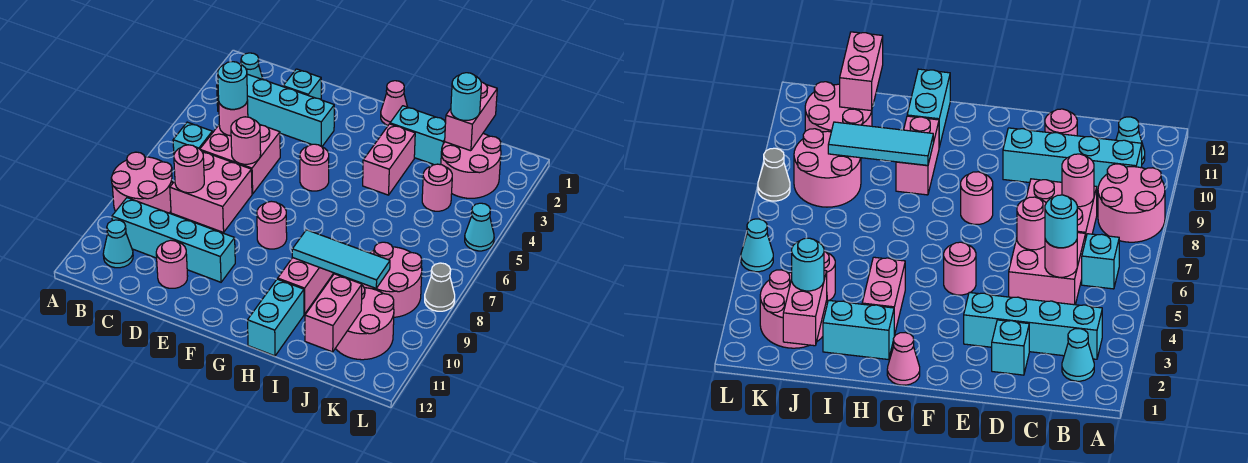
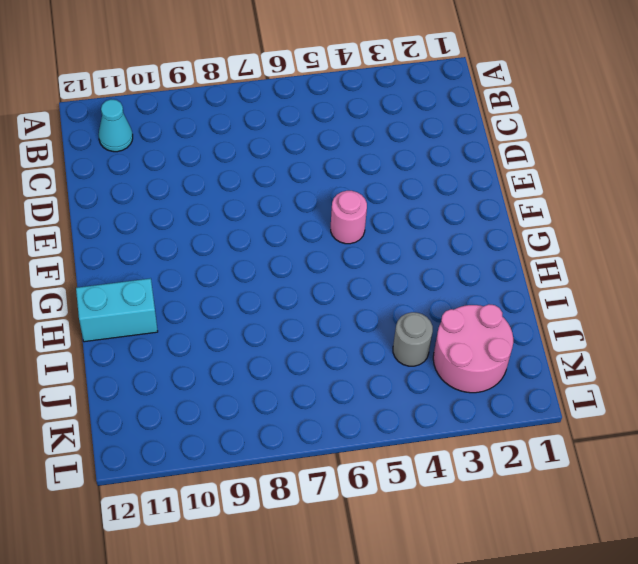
grey 1x1 round brick [393,312,433,366] -> pink 1x1 round brick [422,164,452,211]
none -> pink 2x2 round brick [111,152,172,213]
none -> cyan 1x1 cone [241,53,263,80]
none -> cyan 1x4 brick [217,74,334,147]
none -> cyan 1x1 brick [173,122,212,154]

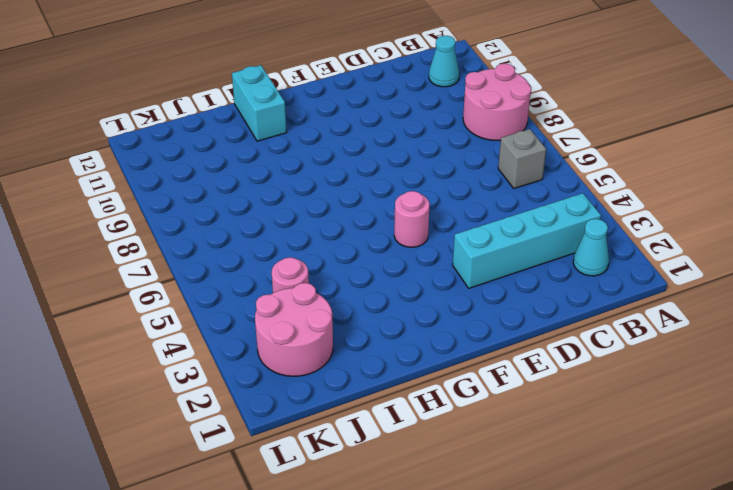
grey 1x1 brick [498,129,546,189] -> cyan 1x1 brick [173,122,212,154]
none -> cyan 1x4 brick [112,198,235,282]
none -> pink 2x2 brick [200,125,280,194]
none -> pink 2x2 brick [170,151,252,232]
none -> cyan 1x1 brick [283,69,321,99]

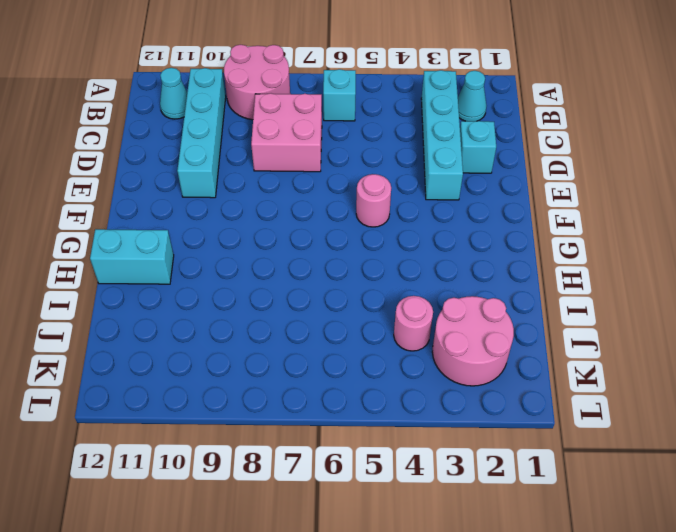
none -> pink 2x2 brick [200,125,280,194]
none -> pink 1x1 round brick [156,240,188,288]
none -> pink 1x1 round brick [257,201,287,249]
none -> pink 1x1 cone [381,81,407,125]

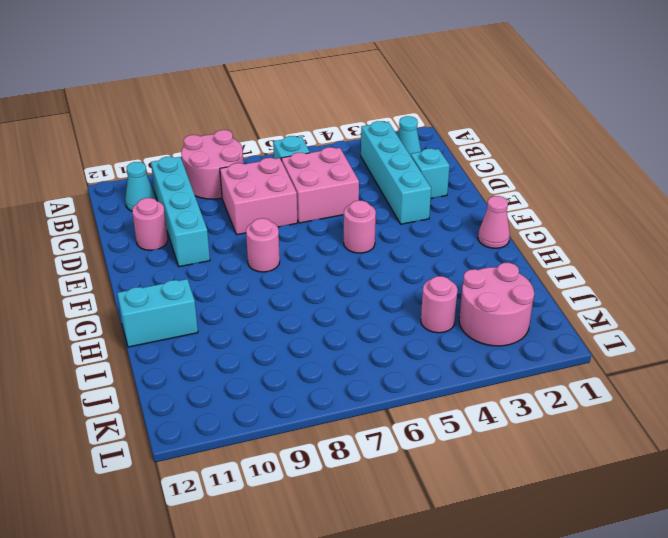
none -> cyan 1x2 brick [390,106,446,165]
none -> pink 1x2 brick [363,124,415,195]
none -> pink 1x2 brick [278,258,333,314]
none -> pink 2x2 round brick [361,242,422,317]

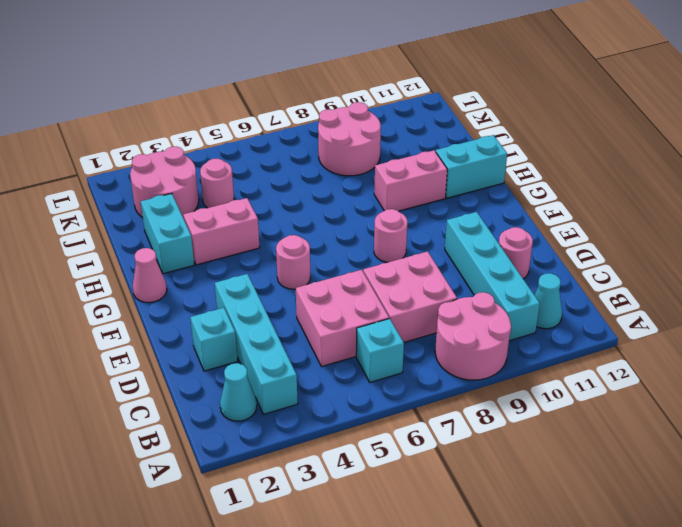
none -> pink 2x2 round brick [335,286,394,360]
none -> cyan 1x1 cone [465,203,494,251]
none -> grey 1x1 cone [425,263,455,311]
none -> pink 1x1 round brick [219,100,248,136]

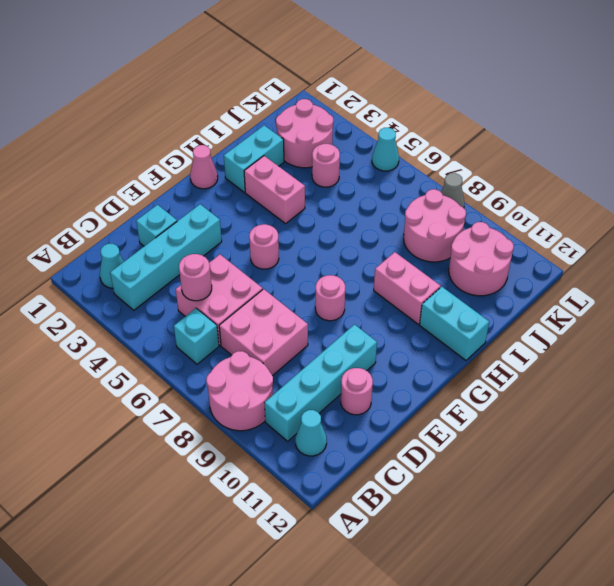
none -> pink 1x1 round brick [174,145,204,193]
none -> pink 1x1 round brick [231,117,261,164]
none -> cyan 1x3 tile [292,230,390,288]
none -> pink 1x2 brick [445,82,497,151]

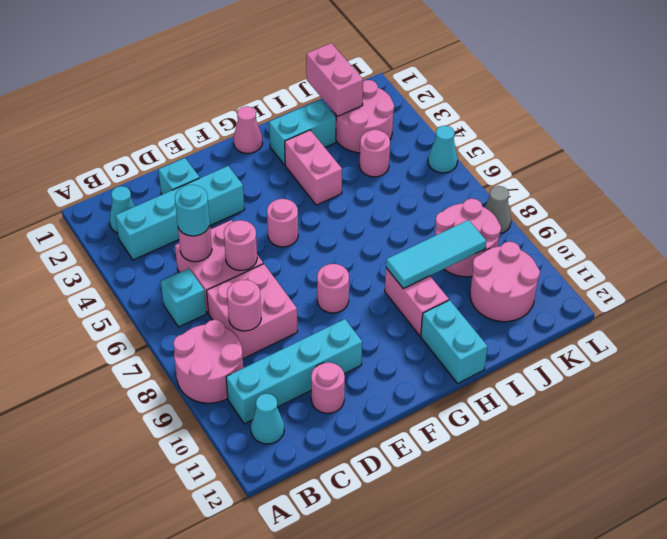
none -> pink 1x2 brick [305,274,362,352]
none -> cyan 1x1 round brick [451,73,481,120]

